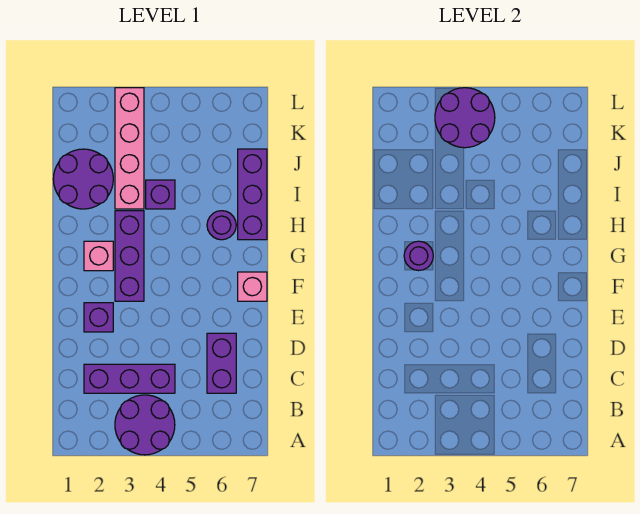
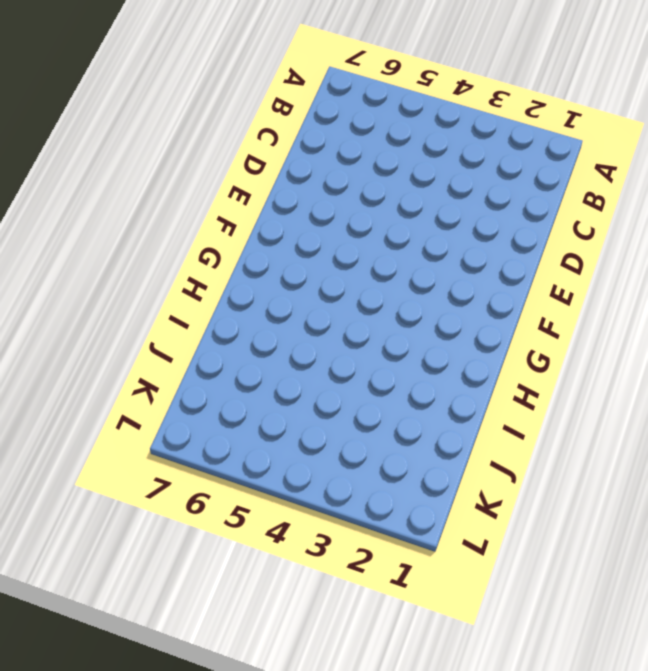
none -> purple 2x2 round brick [115,395,175,455]
none -> purple 1x3 brick [84,364,175,393]
none -> purple 1x2 brick [207,333,236,393]

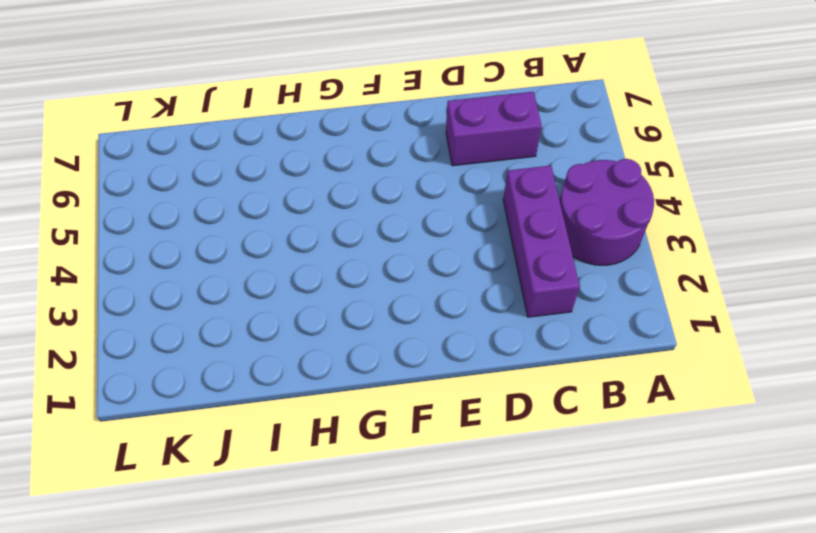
none -> purple 1x1 brick [84,303,113,332]
none -> purple 1x3 brick [115,211,144,301]
none -> pink 1x1 brick [238,272,267,301]

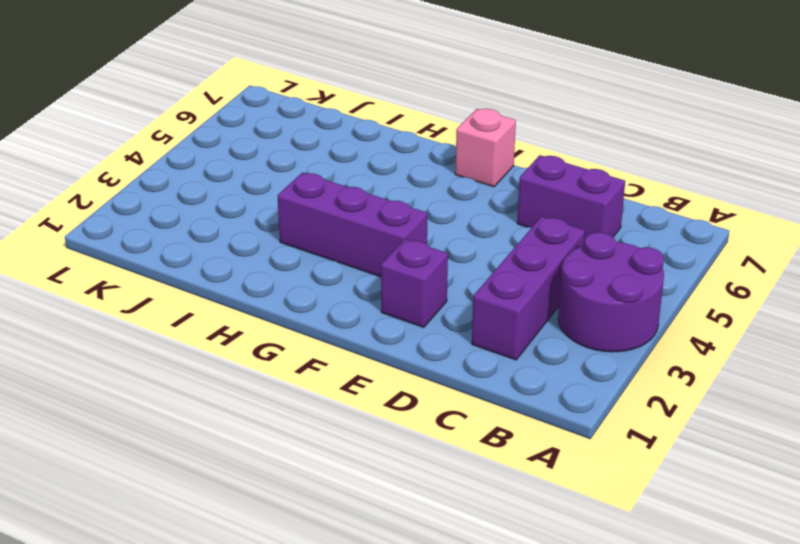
none -> pink 1x1 brick [84,241,113,271]
none -> purple 1x1 round brick [207,211,236,240]
none -> purple 1x3 brick [238,149,267,240]

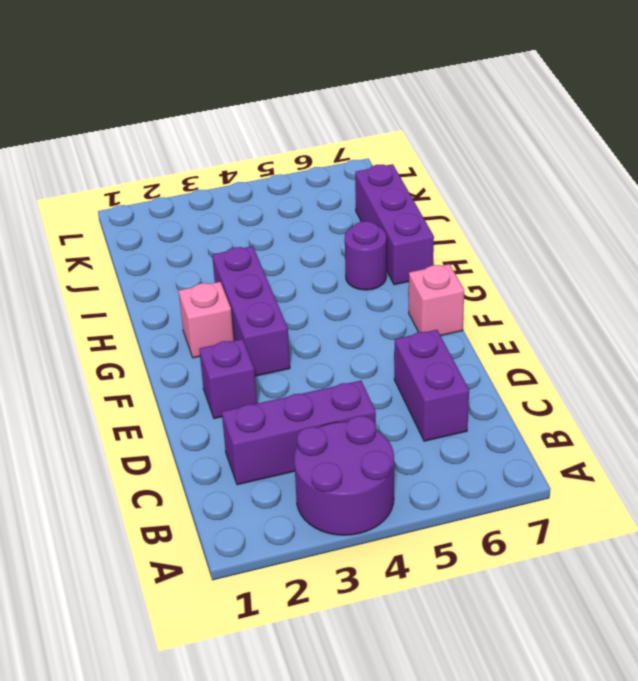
none -> purple 2x2 round brick [53,149,113,209]
none -> pink 1x4 brick [115,88,144,209]
none -> purple 1x1 brick [146,180,175,209]

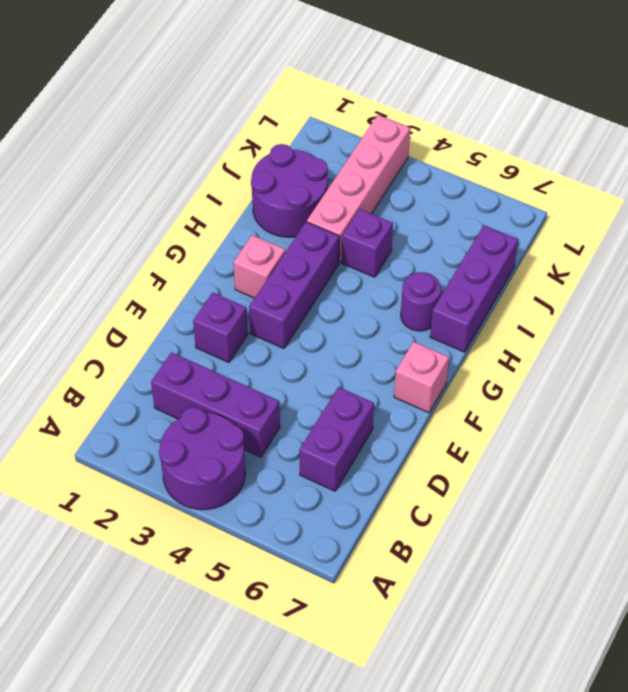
none -> purple 1x1 round brick [404,241,433,271]
none -> purple 2x2 round brick [435,88,495,148]

